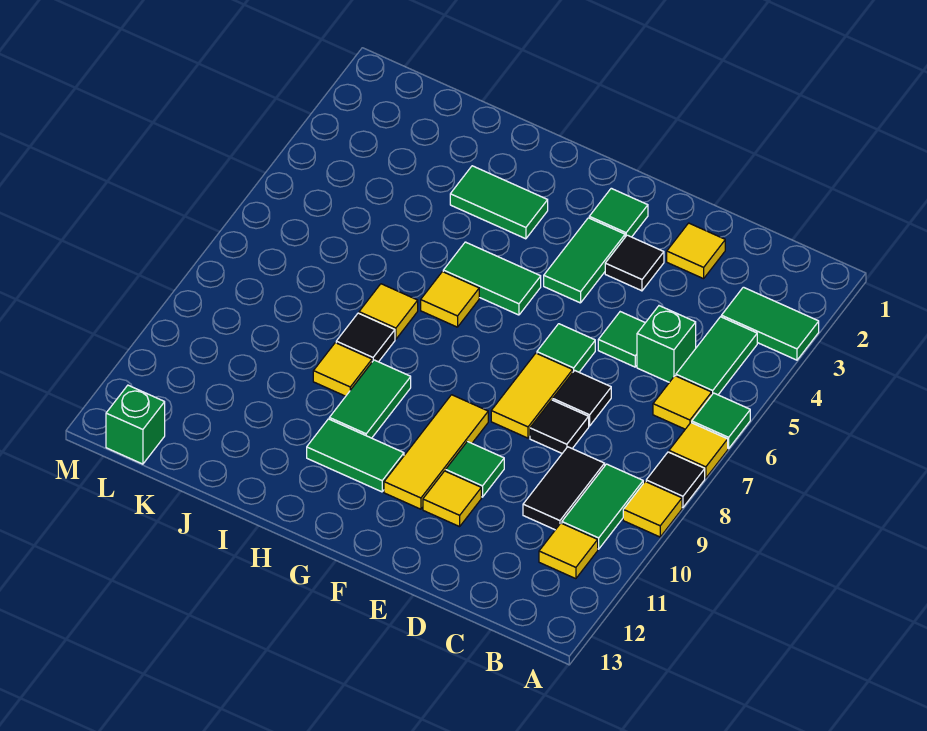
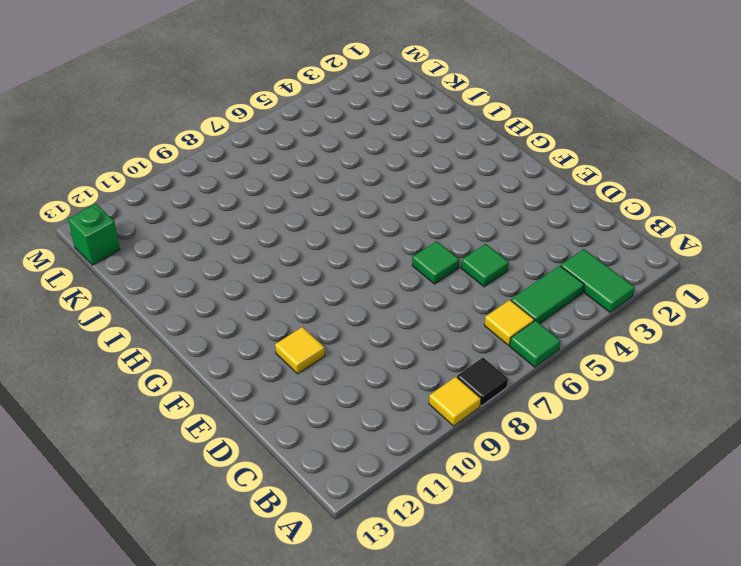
none -> yellow 1x1 tile [669,423,728,478]
none -> green 1x2 tile [562,464,643,549]
none -> yellow 1x1 tile [539,523,598,579]
none -> green 1x1 brick [637,306,696,382]

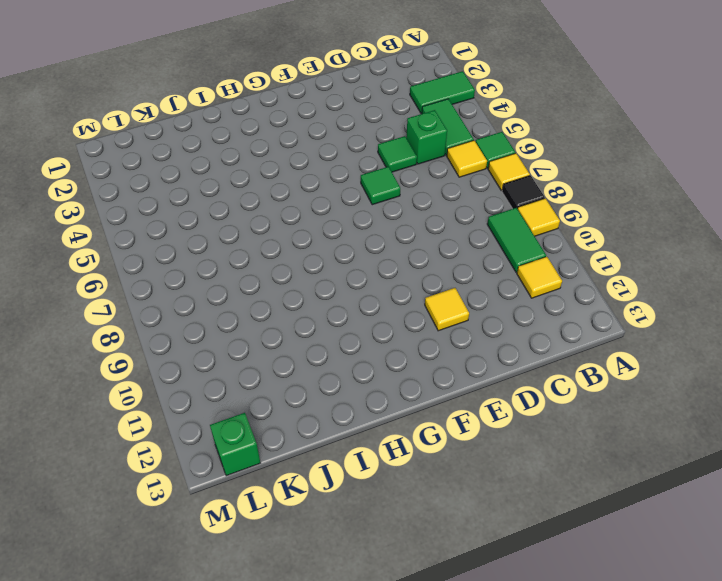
none -> black 1x2 tile [523,447,605,530]
none -> yellow 1x1 tile [667,223,725,279]
none -> black 1x1 tile [553,370,611,426]
none -> black 1x1 tile [530,400,589,453]

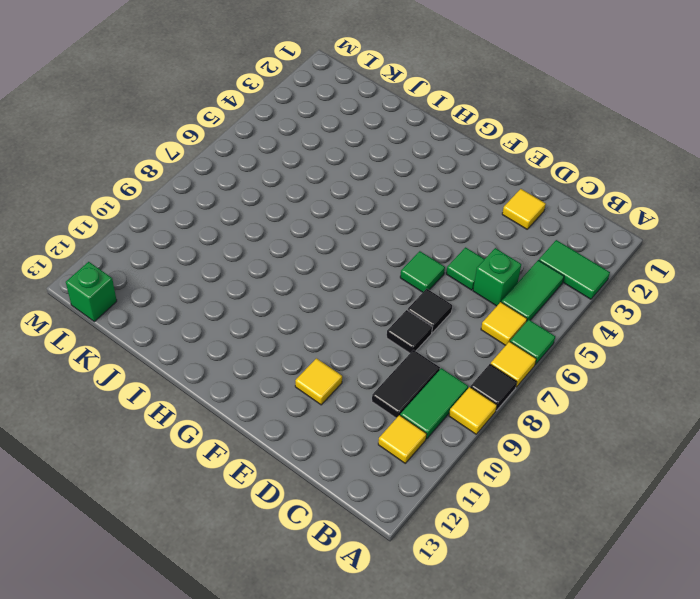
none -> black 1x1 tile [605,235,664,291]
none -> yellow 1x2 tile [491,353,573,438]
none -> green 1x1 tile [446,442,504,497]
none -> green 1x1 tile [589,188,648,237]

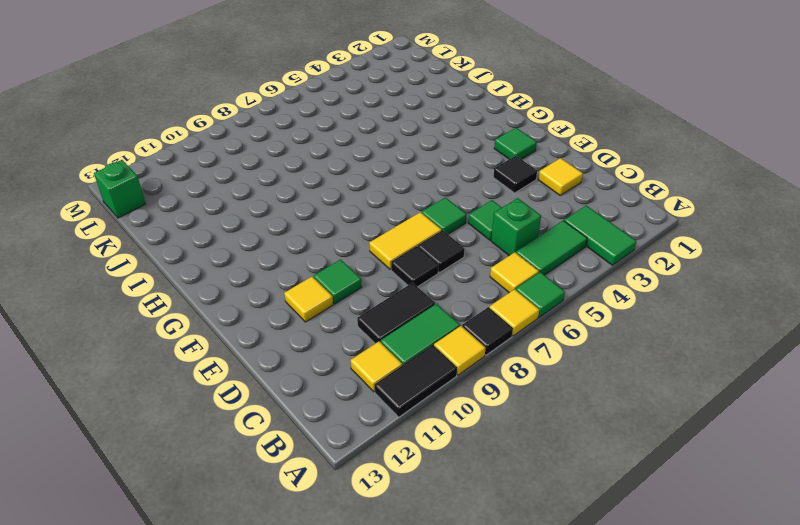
black 1x2 tile [375,345,457,417] -> none
none -> green 1x2 tile [544,218,625,303]
none -> yellow 1x3 tile [384,395,488,509]
none -> green 1x2 tile [443,242,541,315]
none -> green 1x2 tile [307,419,404,492]

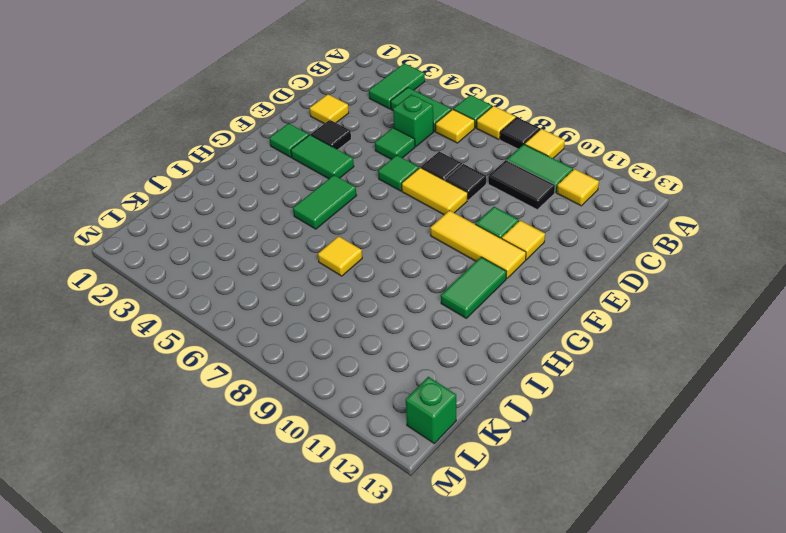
none -> green 1x2 tile [450,166,548,239]
none -> yellow 1x1 tile [421,272,479,327]
none -> green 1x2 tile [329,360,411,438]
none -> black 1x1 tile [336,313,395,362]

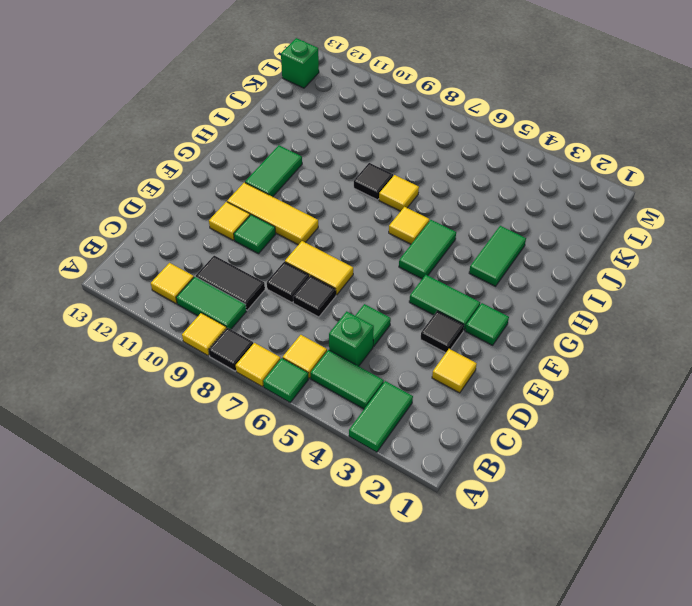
none -> green 1x1 tile [537,324,595,372]
none -> green 1x2 tile [329,360,411,438]
none -> yellow 1x1 tile [313,343,372,396]

